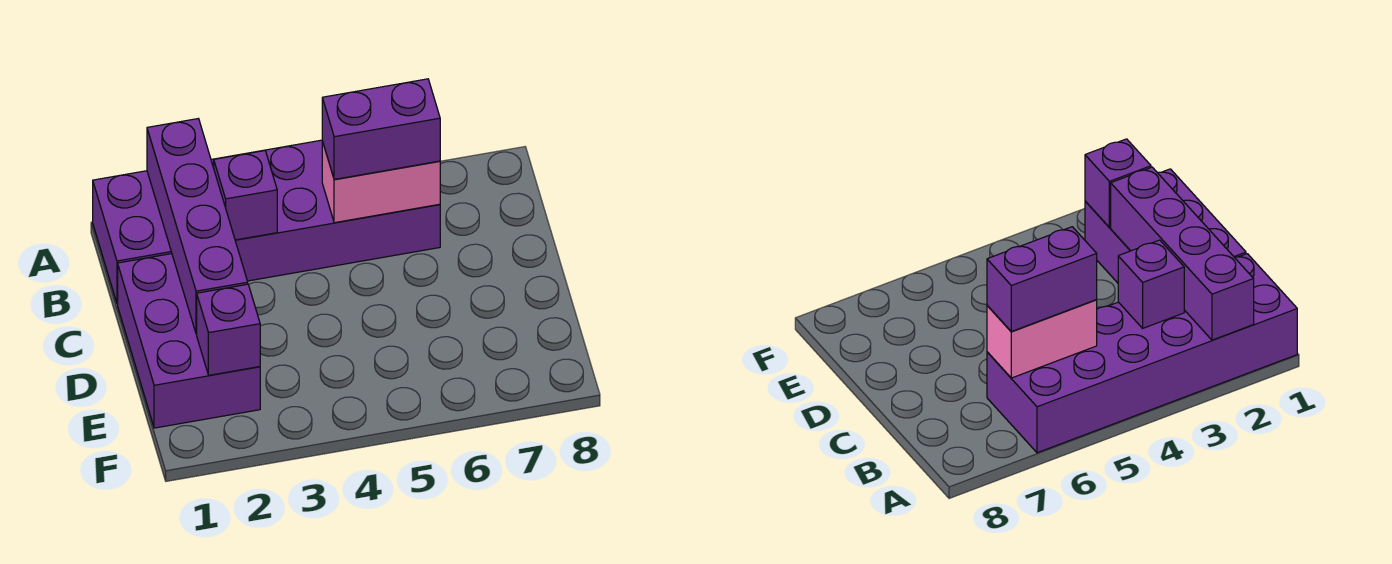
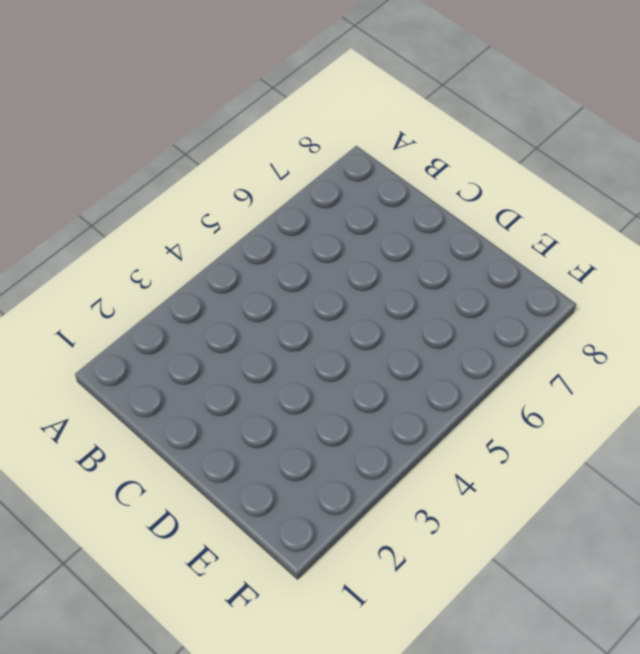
none -> purple 2x6 brick [93,140,440,304]
none -> purple 2x3 brick [118,254,260,428]

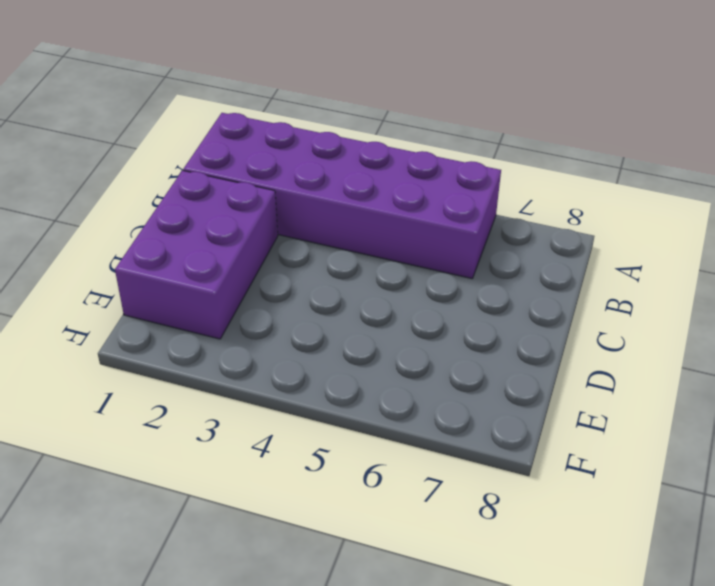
none -> purple 1x4 brick [147,119,248,334]
none -> purple 1x1 brick [214,151,277,240]

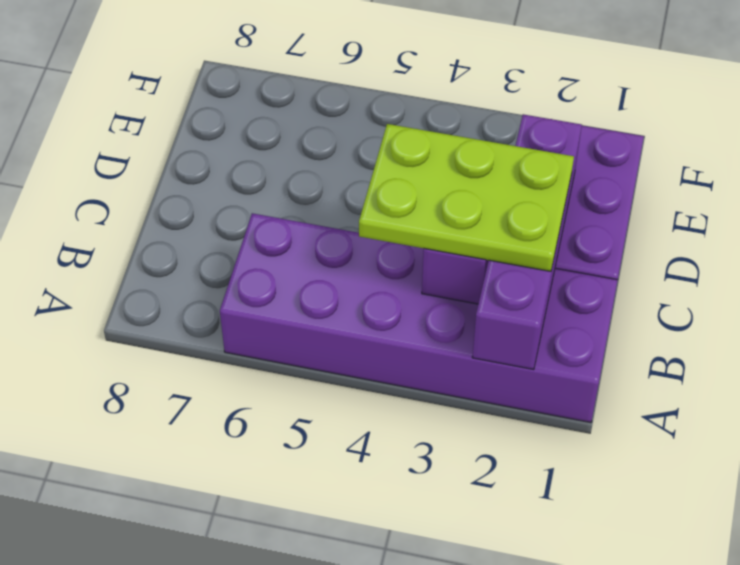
lime 2x3 plate [359,124,574,271] -> none
none -> pink 1x2 brick [322,141,440,223]
none -> purple 1x1 brick [197,284,260,375]

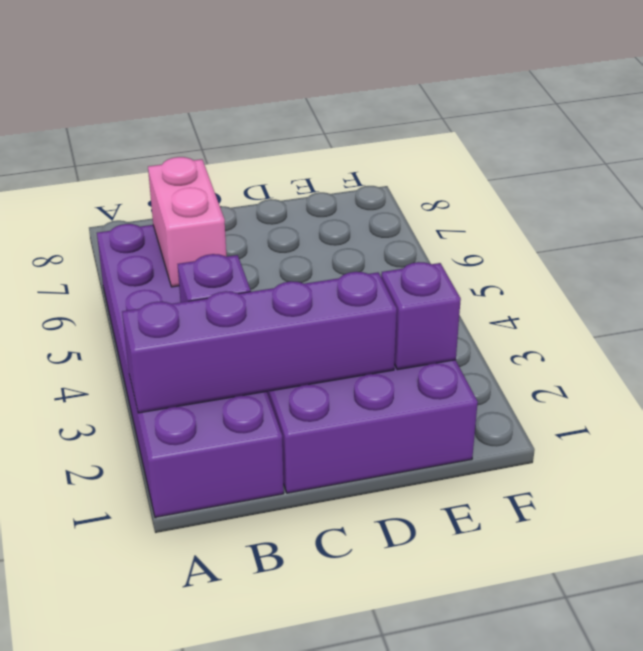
none -> purple 1x2 brick [322,79,440,179]

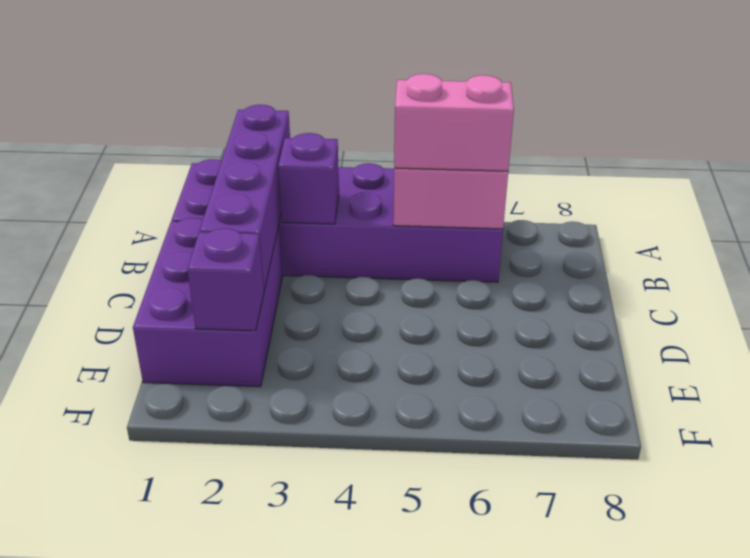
pink 1x2 brick [394,74,514,171] -> purple 1x2 brick [322,79,440,179]

